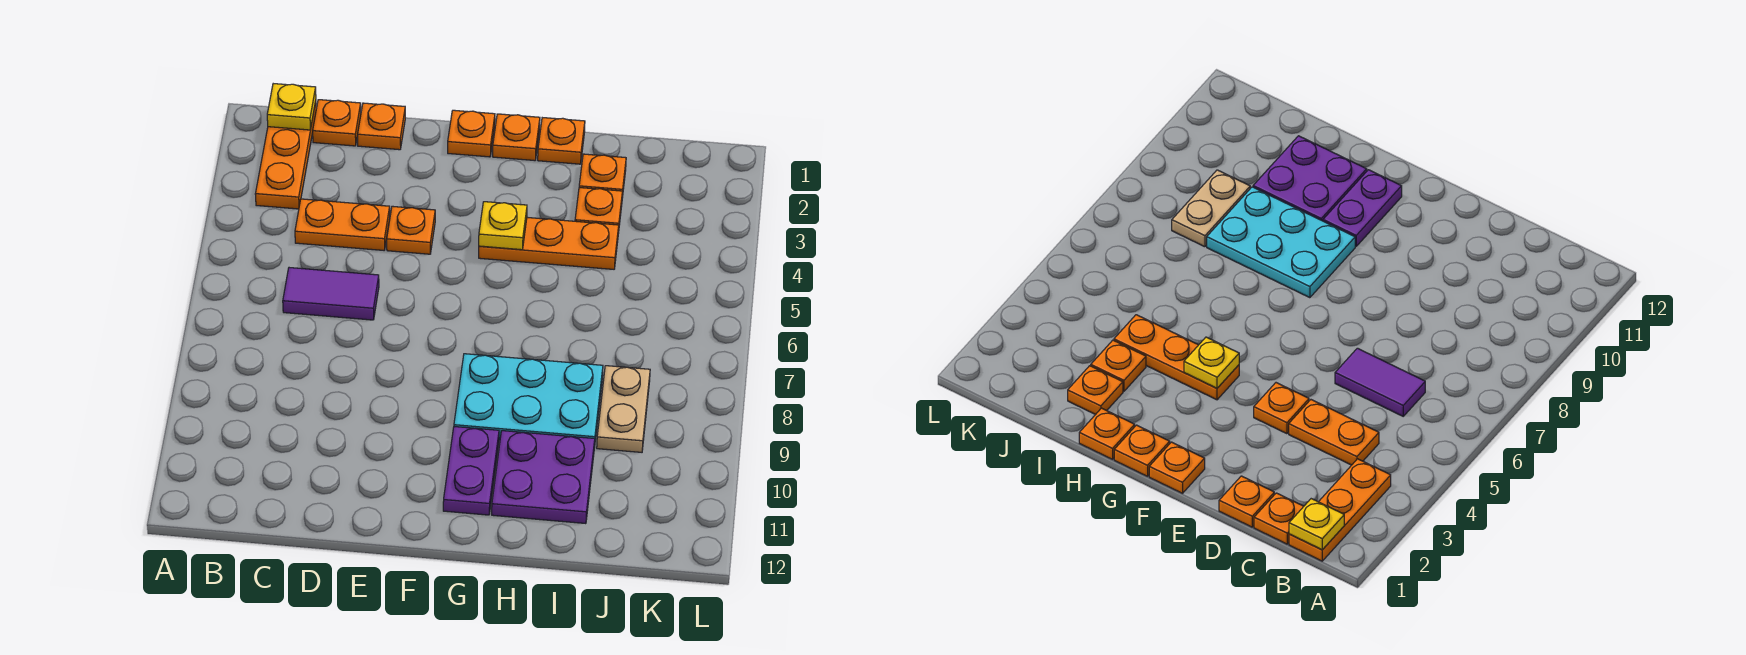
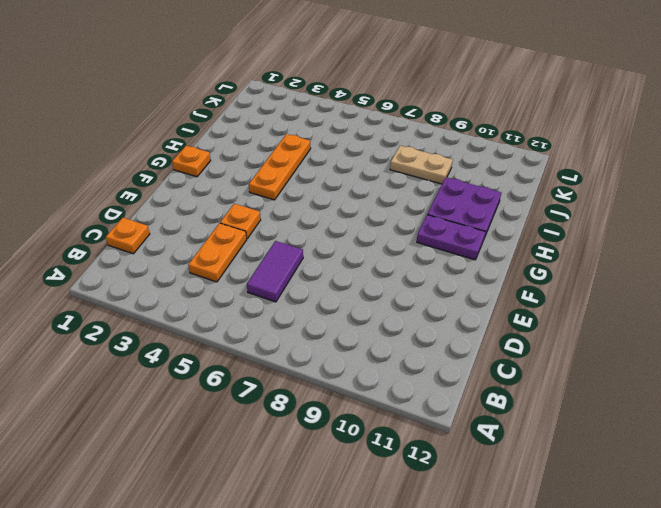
none -> orange 1x3 plate [255,102,316,209]
none -> orange 1x1 plate [358,103,405,150]
none -> orange 1x1 plate [448,110,495,157]

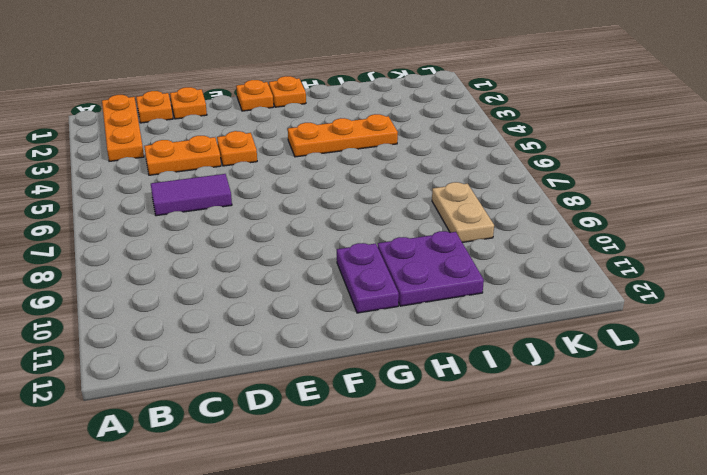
none -> cyan 2x3 plate [454,354,603,447]
none -> orange 1x1 plate [538,118,585,164]
none -> orange 1x1 plate [579,154,626,198]

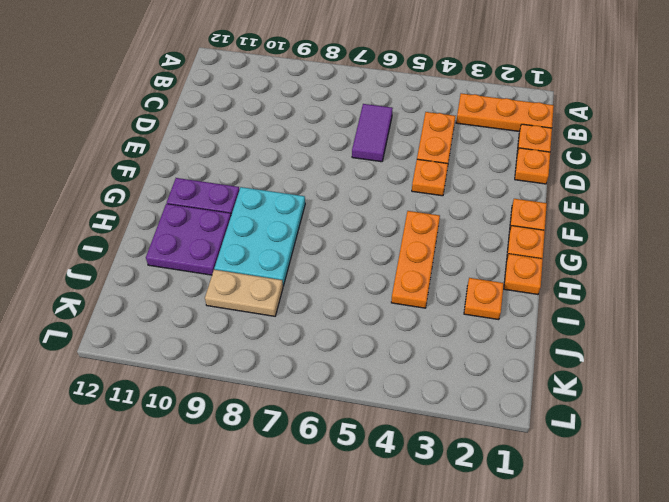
none -> orange 1x1 plate [575,188,623,233]
none -> yellow 1x1 plate [267,84,316,130]
none -> yellow 1x1 plate [479,202,527,250]

